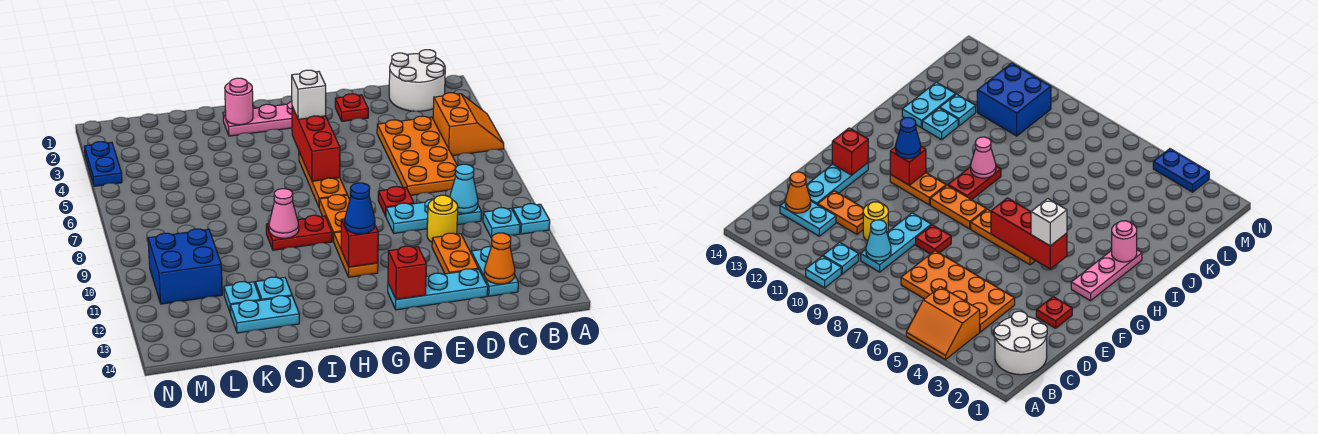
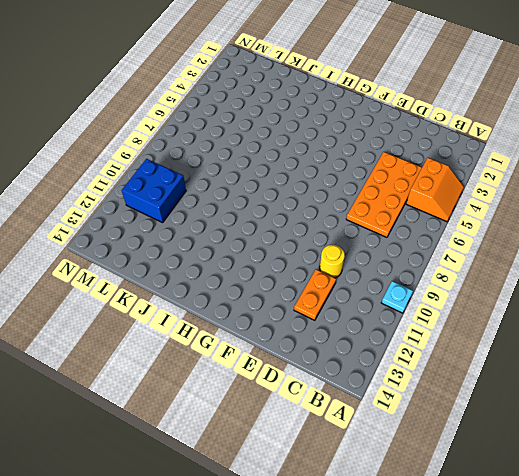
none -> white 2x2 round brick [389,50,445,111]
none -> cyan 1x1 plate [483,208,520,238]
none -> cyan 1x3 plate [386,199,481,233]
none -> cyan 1x2 plate [471,247,518,296]

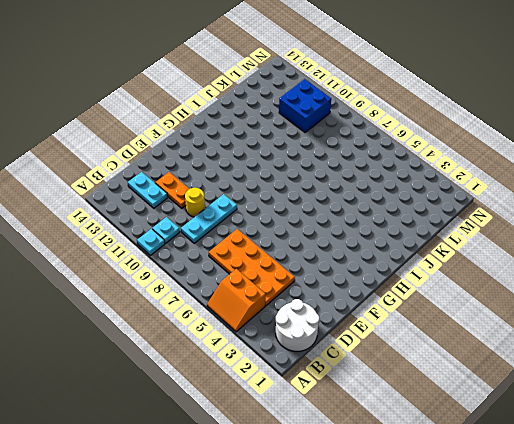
none -> cyan 1x3 plate [388,269,488,310]
none -> red 1x1 plate [335,94,368,121]
none -> red 1x1 plate [378,187,414,216]
none -> pink 1x3 plate [223,102,292,136]

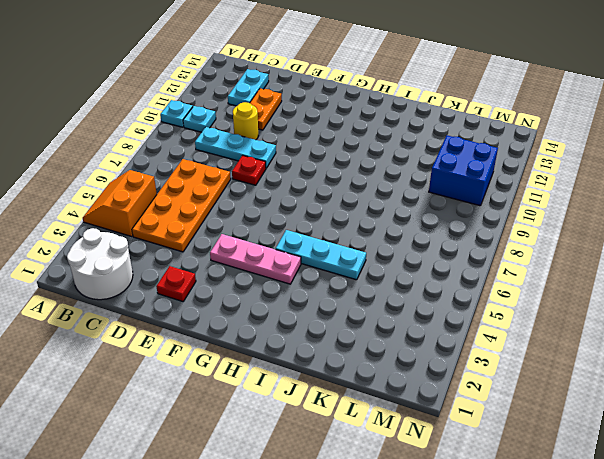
pink 1x3 plate [210,234,301,284] -> pink 1x3 plate moved to [223,102,292,136]
cyan 1x3 plate [276,230,366,280] -> cyan 1x3 plate moved to [388,269,488,310]
none -> orange 1x3 plate [299,152,347,207]
none -> orange 1x2 plate [319,195,350,242]
none -> orange 1x2 plate [334,232,378,277]
none -> red 1x2 plate [266,215,332,250]

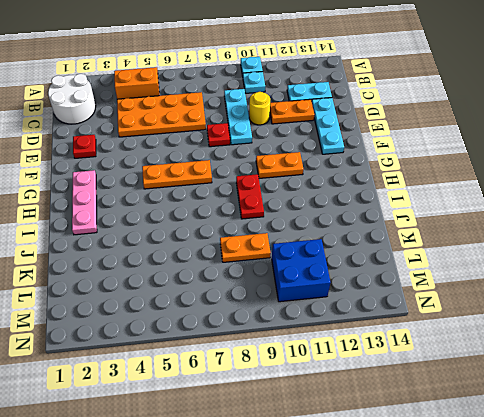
orange 1x2 plate [220,233,271,262] -> orange 1x2 plate moved to [319,195,350,242]
none -> cyan 1x1 plate [255,277,292,300]
none -> cyan 1x2 plate [230,296,299,333]
none -> cyan 1x1 plate [224,282,260,314]
none -> blue 1x2 plate [84,142,122,186]

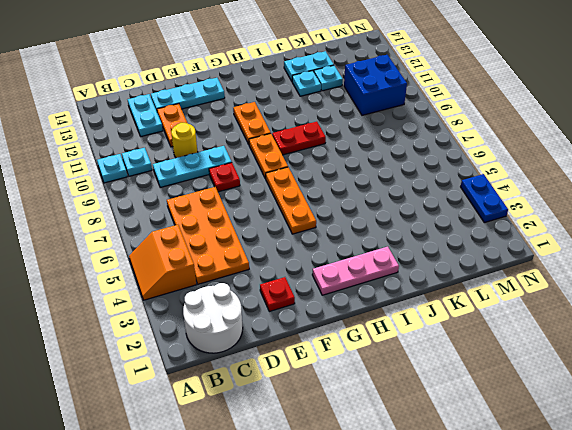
none -> cyan 1x1 cone [450,164,478,213]
none -> orange 1x1 cone [484,233,515,284]
none -> red 1x1 brick [388,246,426,299]
none -> red 1x3 brick [292,107,340,181]

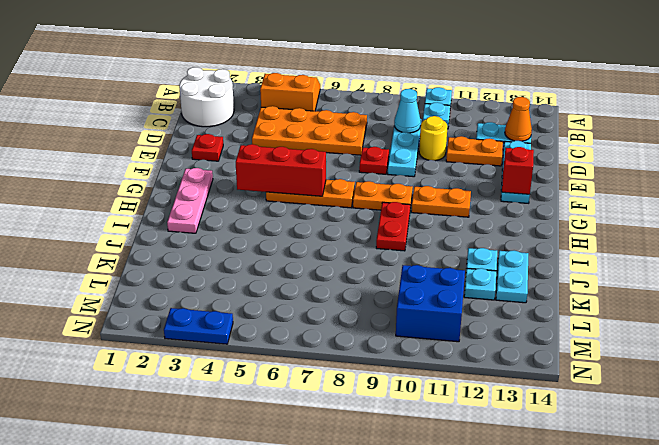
none -> red 1x1 brick [341,219,378,267]
none -> pink 1x1 round brick [225,78,253,125]
none -> pink 1x1 cone [269,189,299,238]
none -> white 1x1 brick [292,70,326,119]

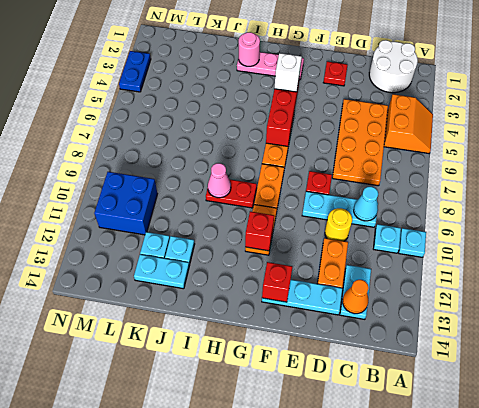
none -> blue 1x1 cone [345,183,375,234]

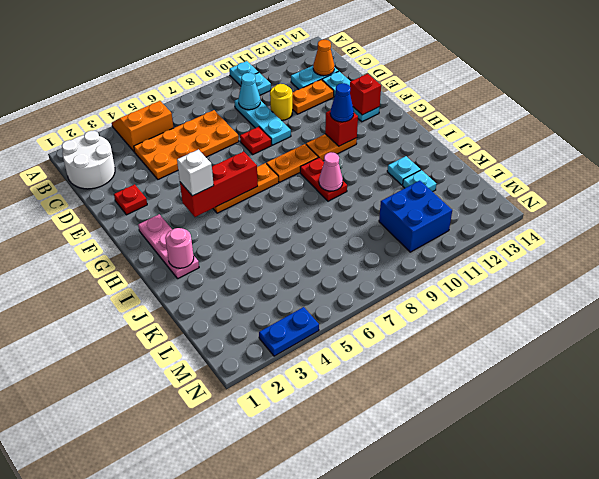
none -> cyan 1x2 plate [230,296,299,333]

